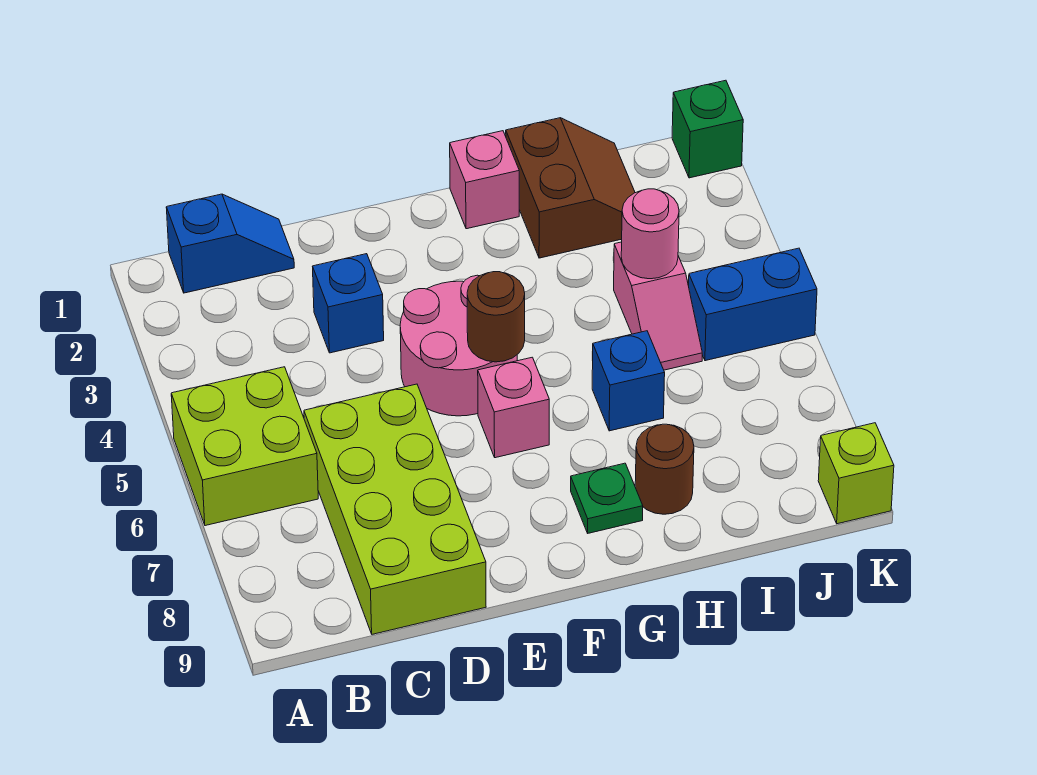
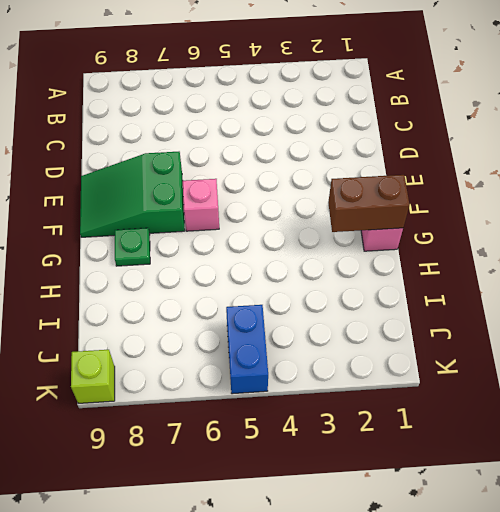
green 2x3 slope [80,152,185,237] -> none
brown 1x2 brick [328,175,410,232] -> none
none -> lime 2x2 brick [171,367,318,526]
none -> blue 1x2 slope [166,194,294,293]
none -> lime 2x4 brick [304,384,486,634]

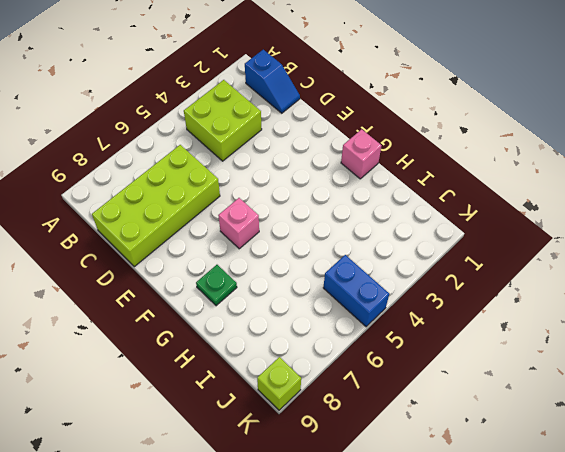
lime 2x2 brick [184,80,262,161] -> lime 2x2 brick moved to [171,367,318,526]
none -> blue 1x1 brick [313,254,384,353]
none -> pink 2x2 round brick [400,275,517,416]
none -> brown 2x2 slope [506,118,635,258]

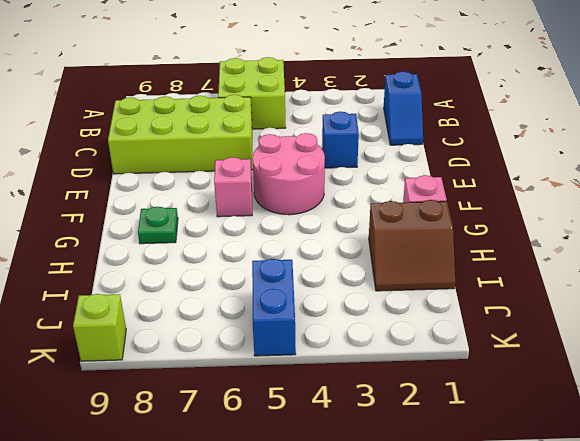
none -> blue 1x1 brick [592,331,665,431]
none -> brown 1x1 round brick [635,424,694,514]
none -> pink 1x2 slope [614,242,702,370]

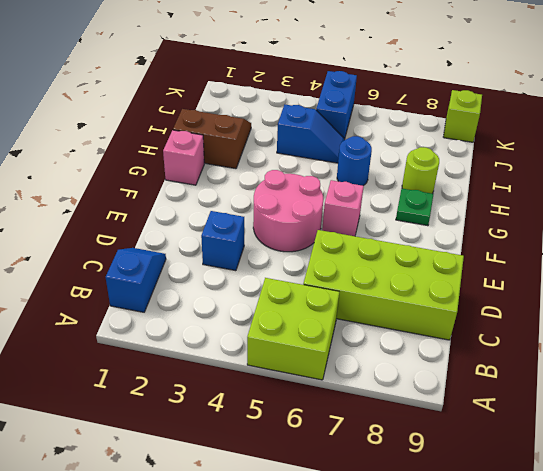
blue 1x1 round brick [337,136,372,186] -> blue 1x1 brick [592,331,665,431]
lime 1x1 round brick [402,147,439,194] -> brown 1x1 round brick [635,424,694,514]
blue 1x2 slope [277,105,344,163] -> pink 1x2 slope [614,242,702,370]
none -> green 1x1 brick [672,80,743,178]
none -> brown 1x1 round brick [467,272,525,362]
none -> pink 1x1 round brick [621,189,679,279]

